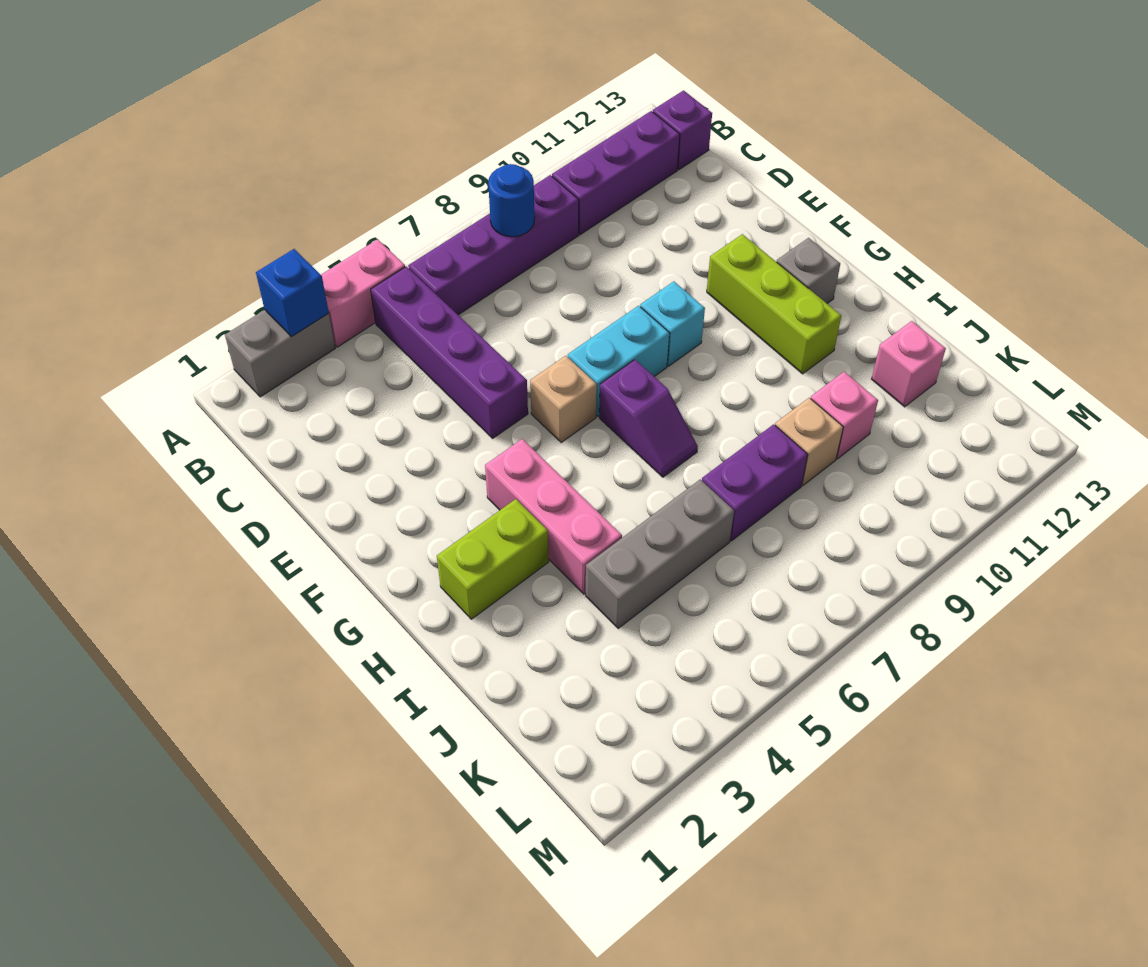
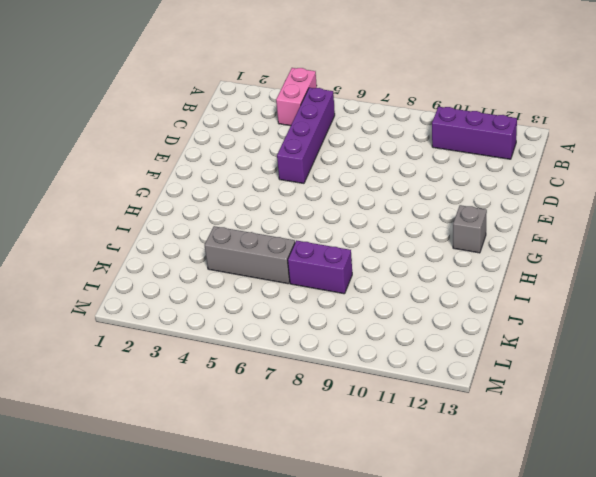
pink 1x2 brick [276,68,317,126] -> pink 1x2 brick turned to [321,239,405,347]
none -> grey 1x2 brick [225,310,335,397]
none -> purple 1x4 brick [408,175,579,315]
none -> purple 1x1 brick [653,90,712,170]

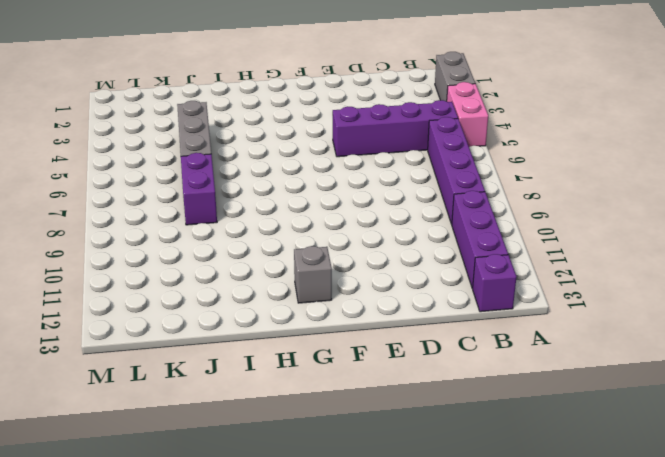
none -> tan 1x1 brick [530,356,597,442]
none -> cyan 1x2 brick [568,306,670,416]
none -> cyan 1x1 brick [640,281,705,366]

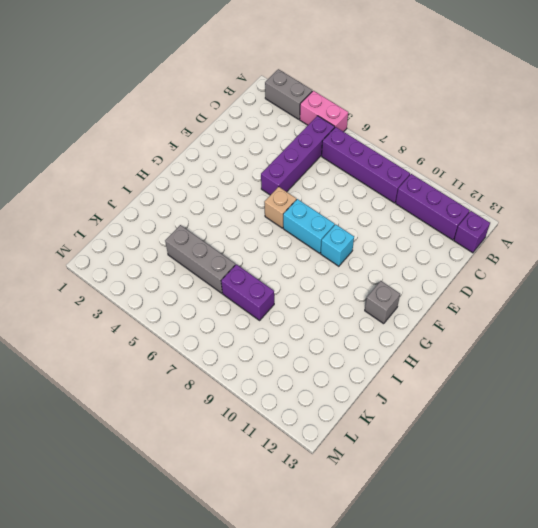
none -> lime 1x3 brick [707,234,841,374]
none -> pink 1x3 brick [485,439,622,594]
none -> purple 1x2 slope [599,360,698,477]

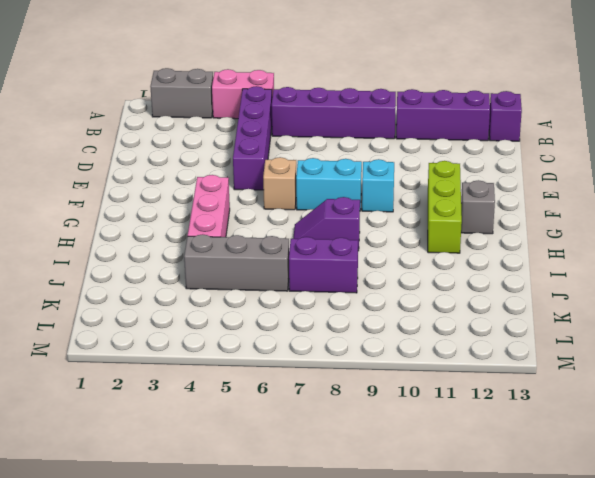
purple 1x2 slope [293,197,360,251] -> purple 1x2 slope turned to [599,360,698,477]
none -> lime 1x2 brick [437,499,549,619]
none -> tan 1x1 brick [775,398,843,486]
none -> pink 1x1 brick [811,372,878,459]

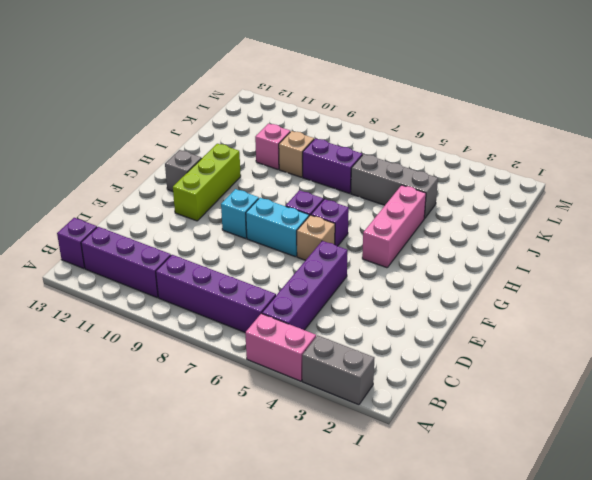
purple 1x1 brick [311,199,349,246] -> none
none -> lime 1x2 brick [437,499,549,619]
none -> pink 1x1 brick [872,321,946,407]
none -> blue 1x1 brick [256,249,329,337]

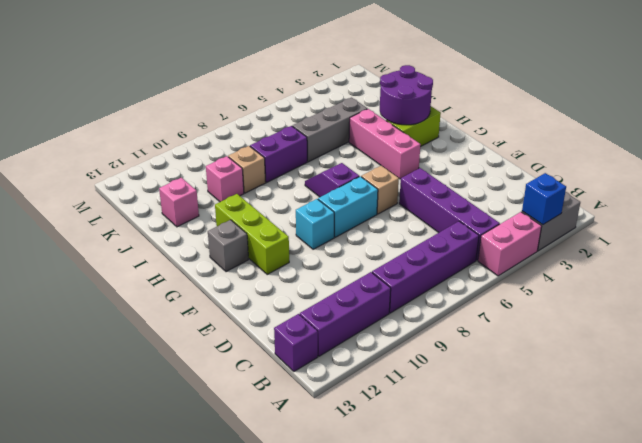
purple 2x2 round brick [380,65,433,125] -> none
none -> blue 1x1 round brick [488,164,535,237]

